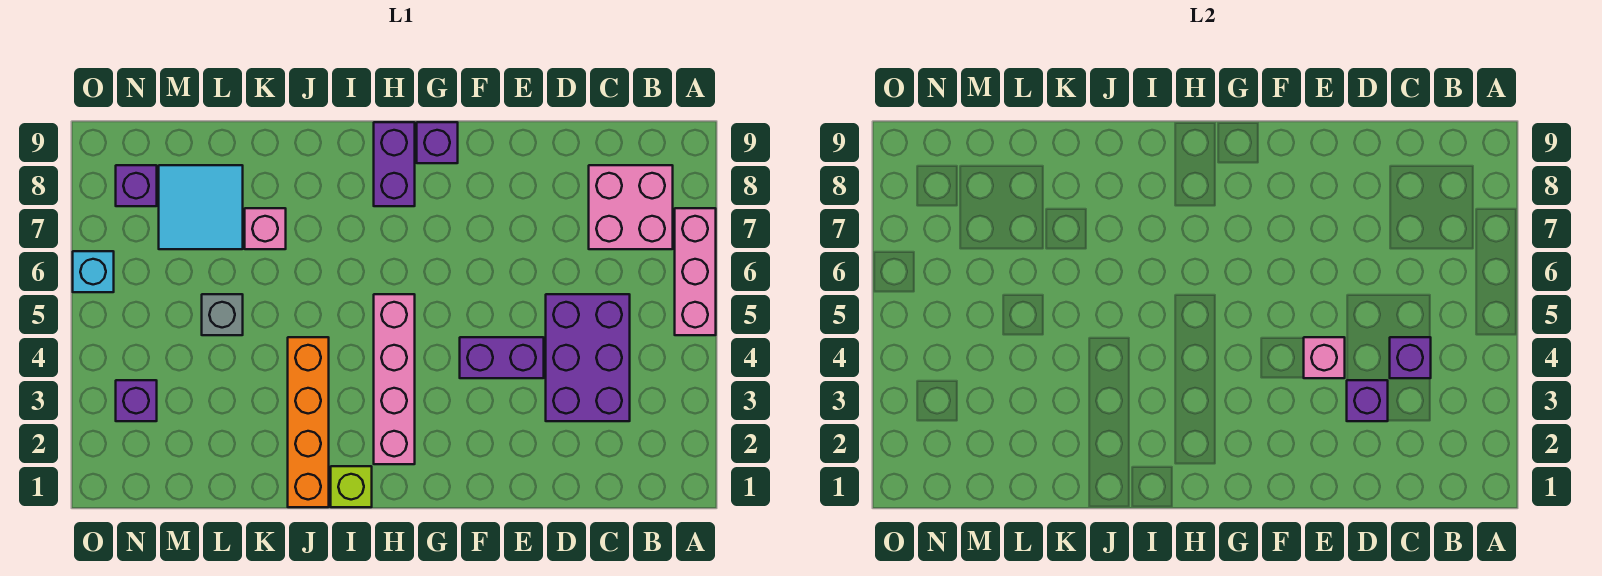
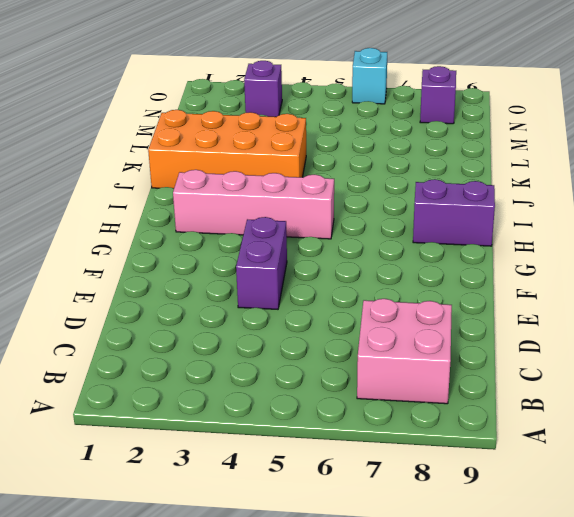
orange 2x4 brick [148,110,306,189] -> orange 1x4 brick [288,337,329,507]
none -> pink 1x3 brick [675,208,716,335]
none -> purple 2x3 brick [546,294,630,421]
none -> purple 1x1 brick [417,122,458,163]

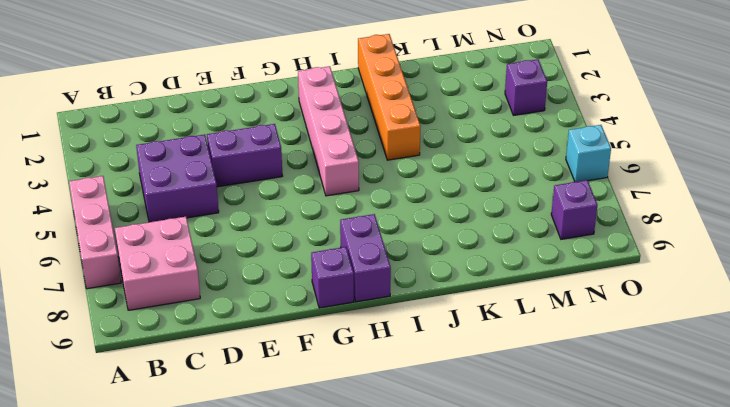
purple 2x2 brick [136,135,219,222] -> purple 2x3 brick [546,294,630,421]
none -> lime 1x1 brick [331,466,372,507]
none -> pink 1x1 brick [245,208,286,249]
none -> grey 1x1 brick [202,294,243,335]

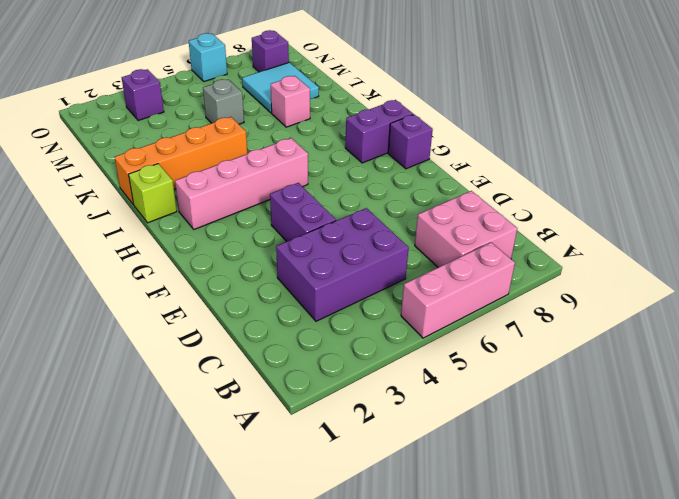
none -> purple 1x1 brick [1390,337,1431,378]
none -> purple 1x1 brick [1347,380,1388,421]
none -> pink 1x1 brick [1304,337,1345,378]

